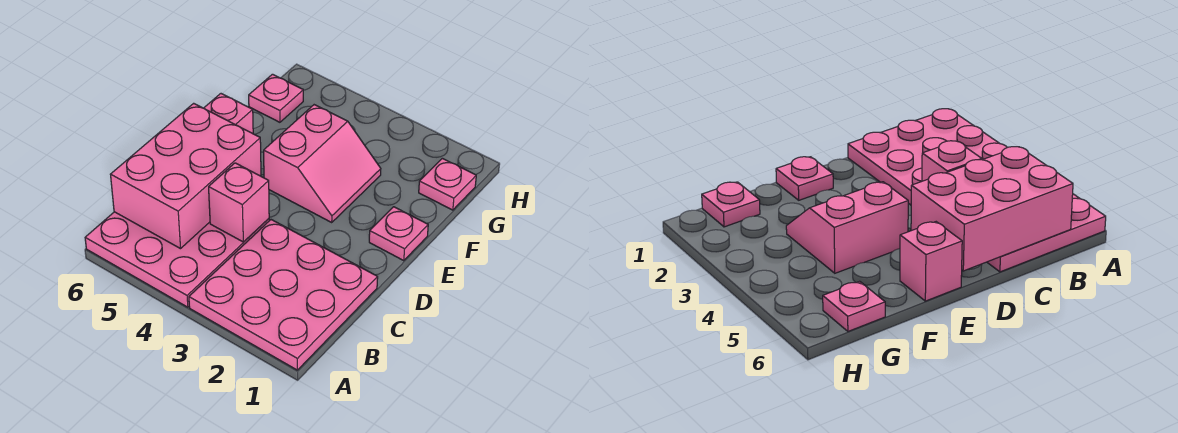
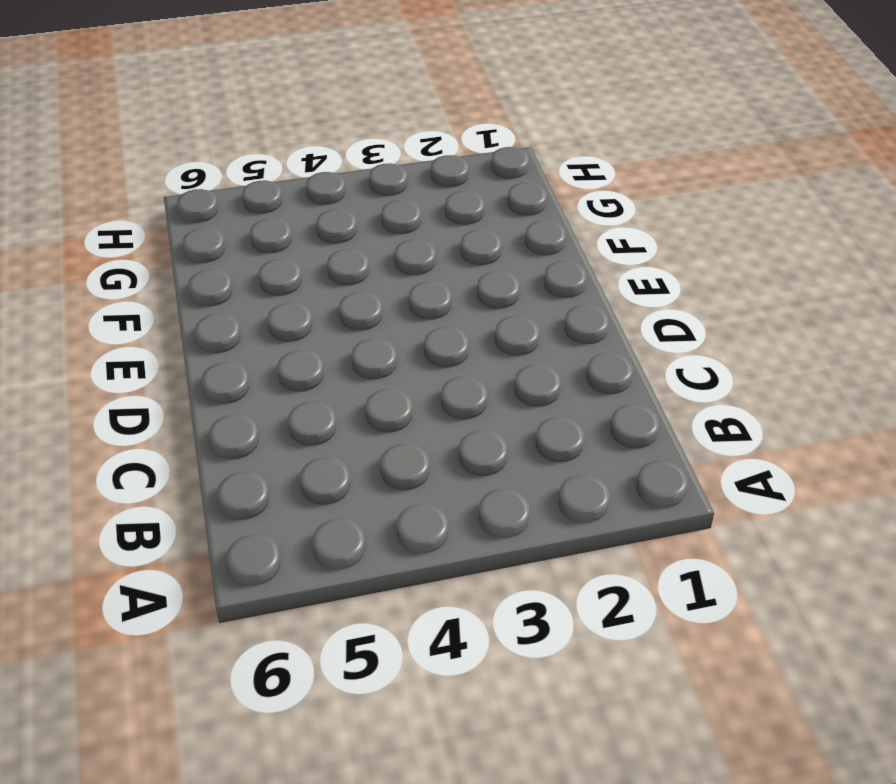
none -> pink 3x3 plate [189,220,378,370]
none -> pink 3x3 plate [85,212,269,307]

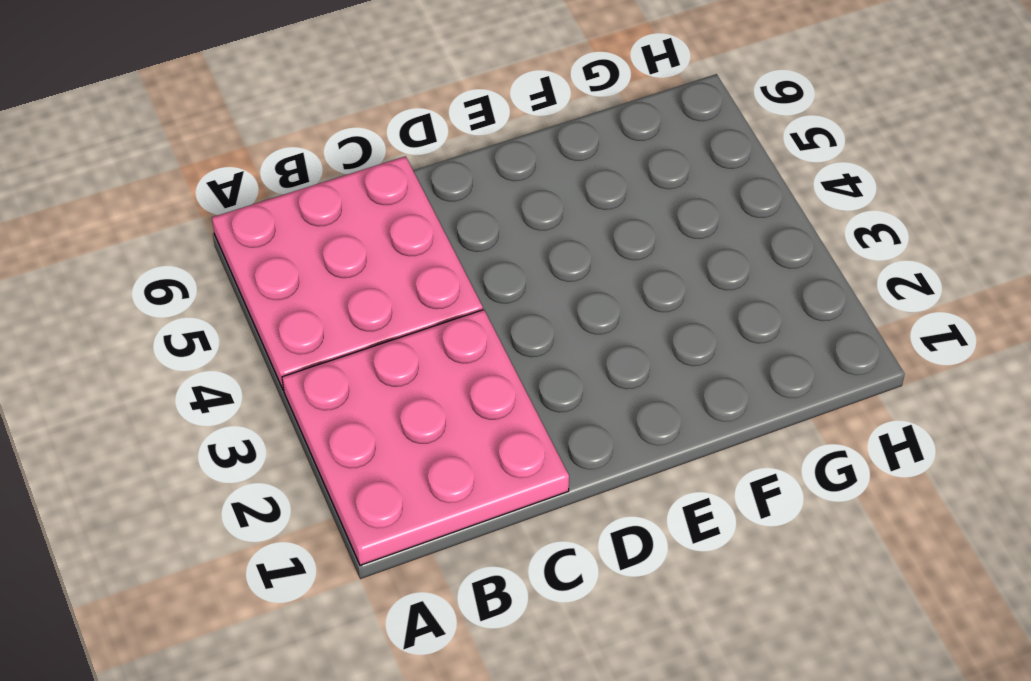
none -> pink 1x1 plate [369,207,428,261]
none -> pink 2x2 slope [264,105,381,222]

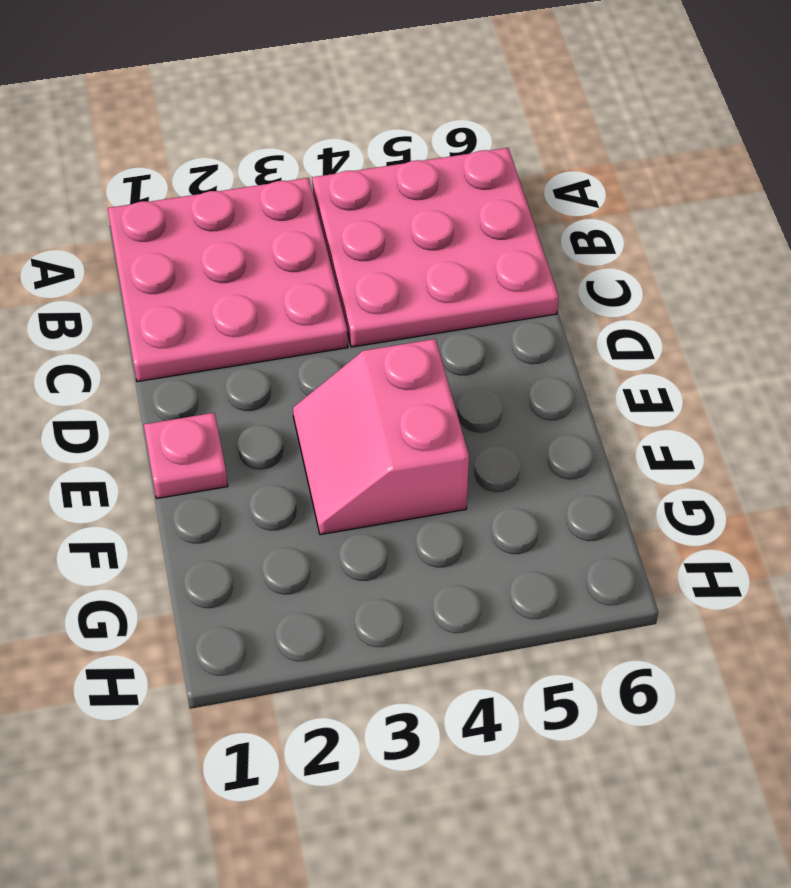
none -> pink 1x1 brick [204,94,253,134]
none -> pink 1x1 plate [419,158,476,210]

